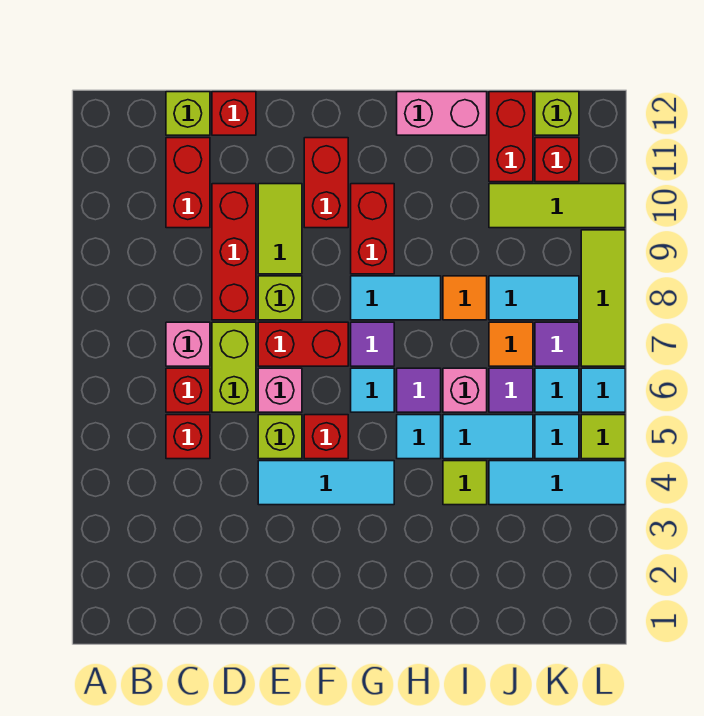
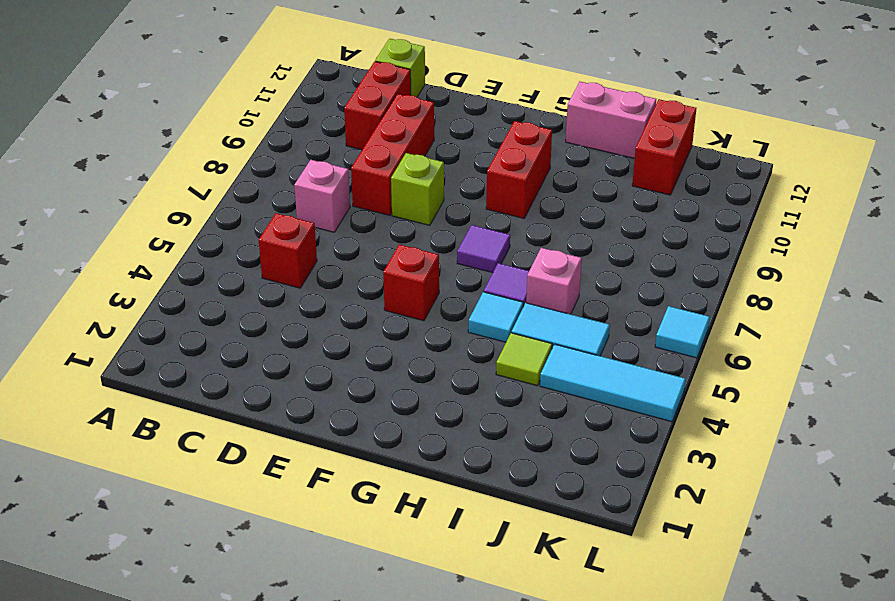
none -> red 1x1 brick [166,368,210,412]
none -> lime 1x2 brick [212,322,256,412]
none -> red 1x1 brick [212,92,256,135]
none -> cyan 1x3 tile [258,461,394,505]

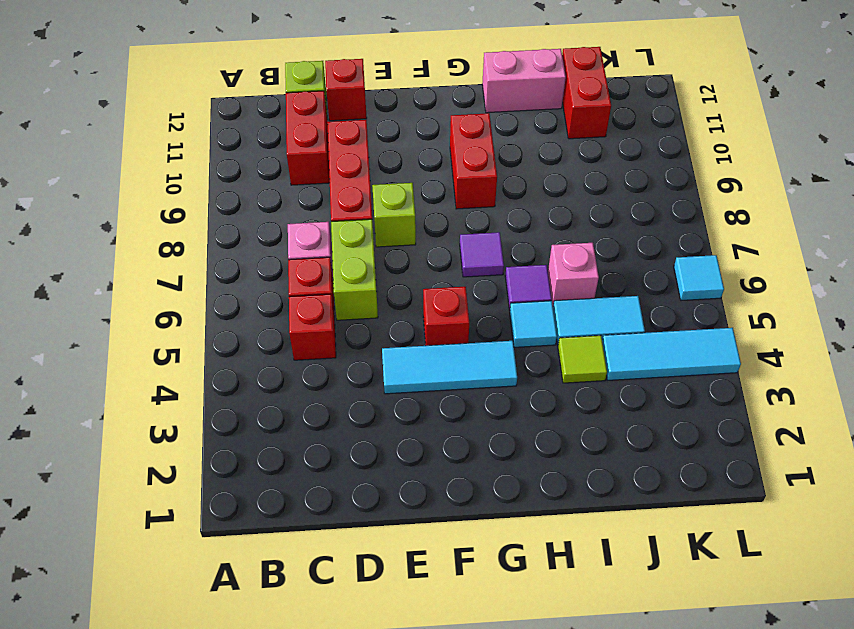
none -> lime 1x1 brick [258,415,302,459]
none -> pink 1x1 brick [258,368,302,412]
none -> red 1x2 brick [258,322,348,366]
none -> lime 1x2 tile [258,184,302,274]

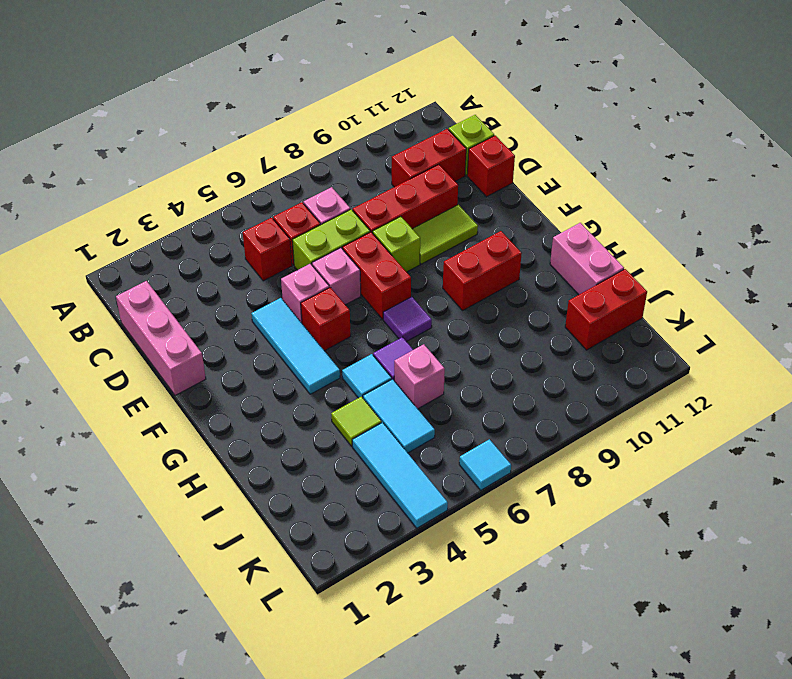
pink 1x3 brick [116,281,206,396] -> none
pink 1x1 brick [281,264,329,323] -> lime 1x1 brick [258,415,302,459]
none -> red 1x2 brick [304,138,348,228]
none -> cyan 1x1 tile [351,368,394,412]
none -> cyan 1x2 tile [351,276,441,320]
none -> orange 1x1 tile [443,276,487,320]

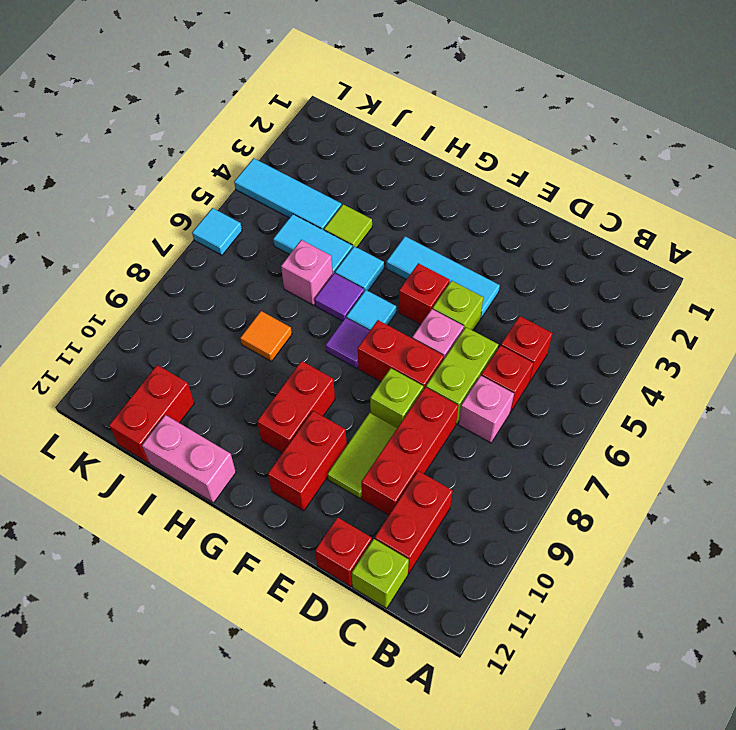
none -> cyan 1x2 tile [351,276,441,320]
none -> purple 1x1 tile [489,368,533,412]
none -> orange 1x1 tile [489,322,533,366]
none -> cyan 1x2 tile [489,276,579,320]

